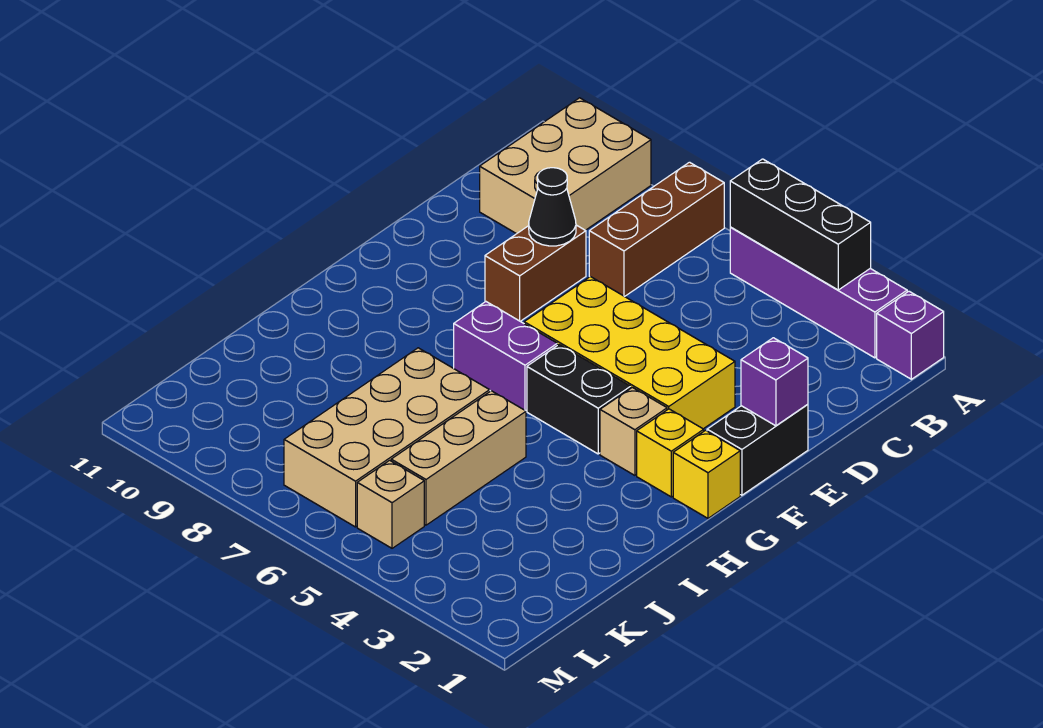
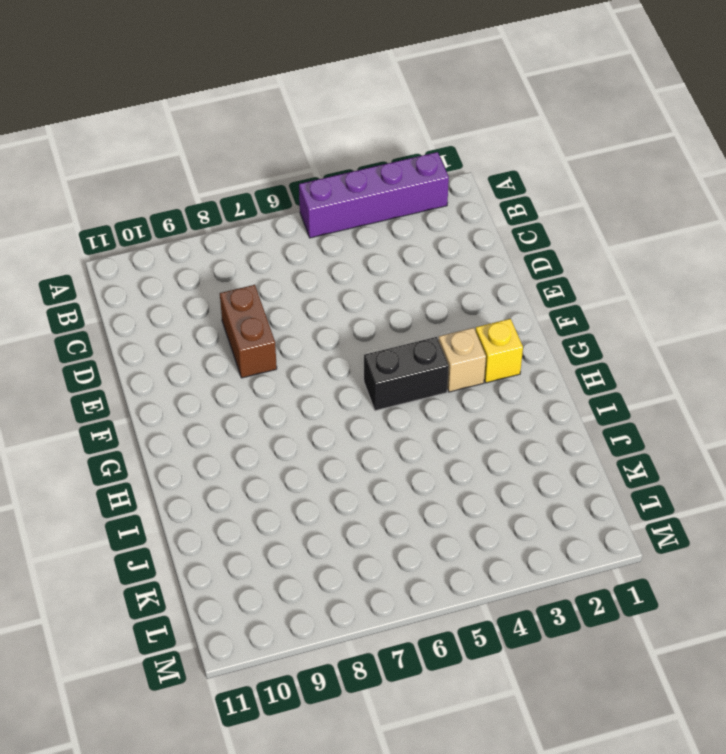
none -> purple 1x1 brick [877,291,944,379]
none -> brown 1x3 brick [589,162,724,297]
none -> tan 2x3 brick [480,98,651,234]

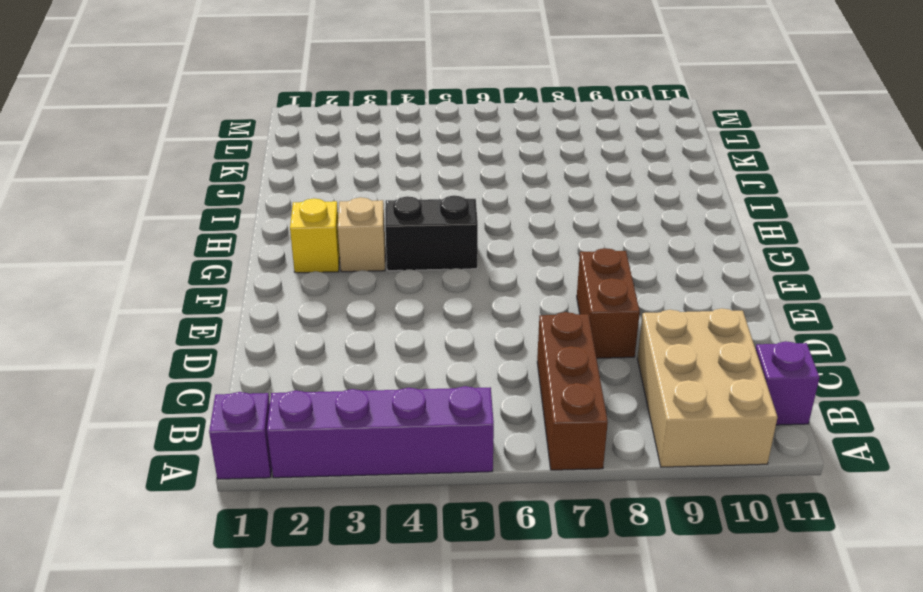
purple 1x1 brick [756,341,820,425] -> purple 1x1 brick moved to [741,338,808,426]
none -> black 1x2 brick [707,404,808,495]
none -> yellow 2x4 brick [524,277,735,429]
none -> yellow 1x1 brick [673,430,740,518]

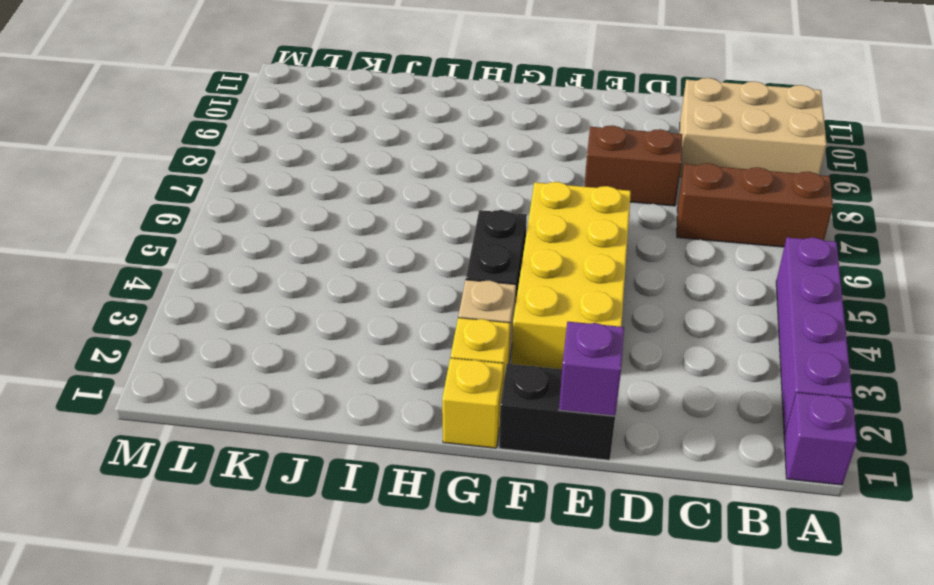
none -> purple 1x2 brick [454,302,557,411]
none -> tan 1x3 brick [391,391,526,525]
none -> tan 2x4 brick [284,348,490,527]

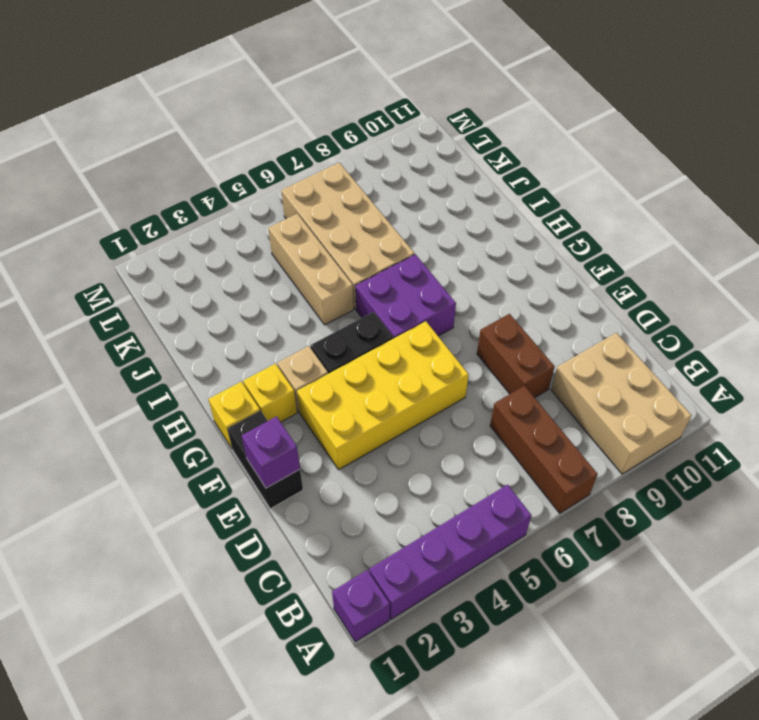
purple 2x2 brick [355,254,456,338] -> purple 1x2 brick [454,302,557,411]
none -> tan 1x1 brick [357,460,424,548]
none -> black 1x3 brick [730,159,871,290]
none -> black 1x1 cone [529,168,576,246]

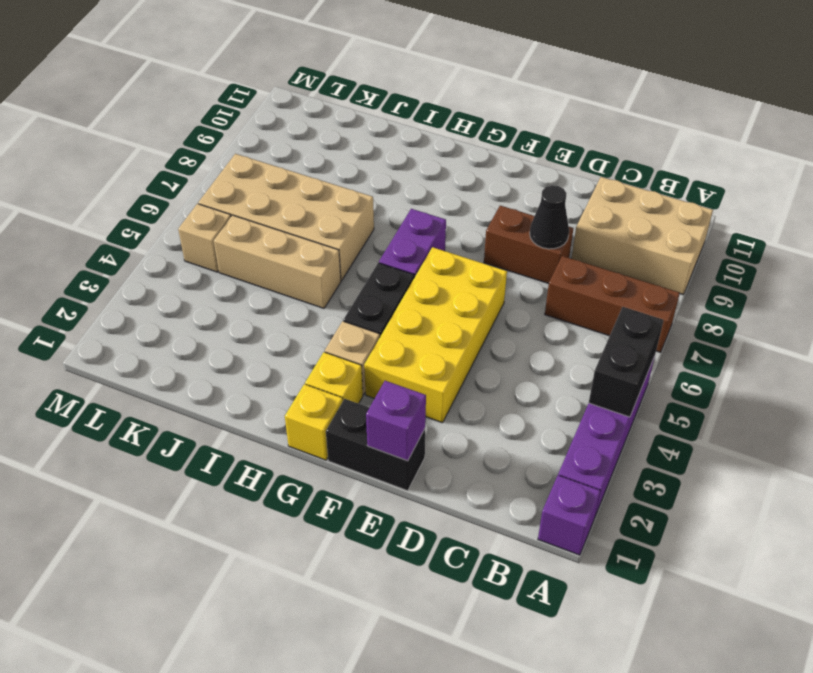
black 1x2 brick [589,307,664,417] -> black 1x3 brick [730,159,871,290]

